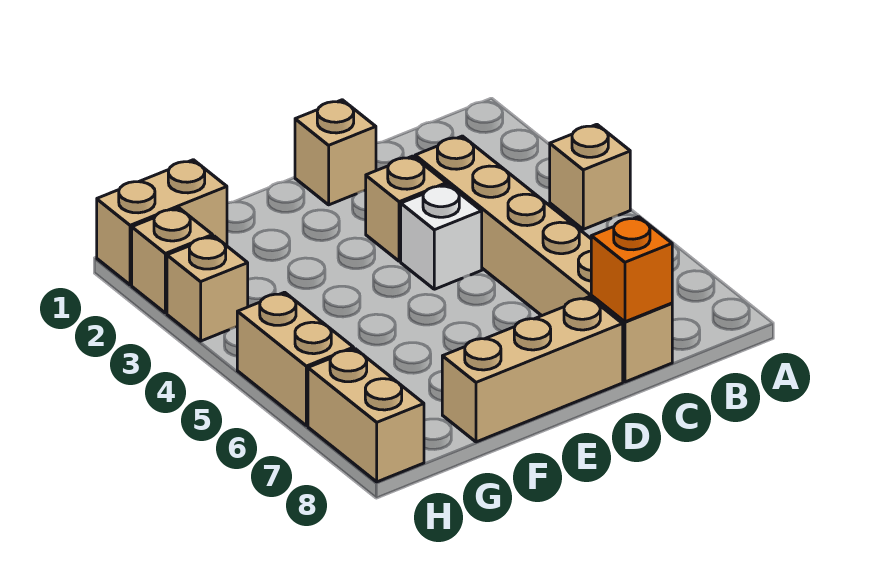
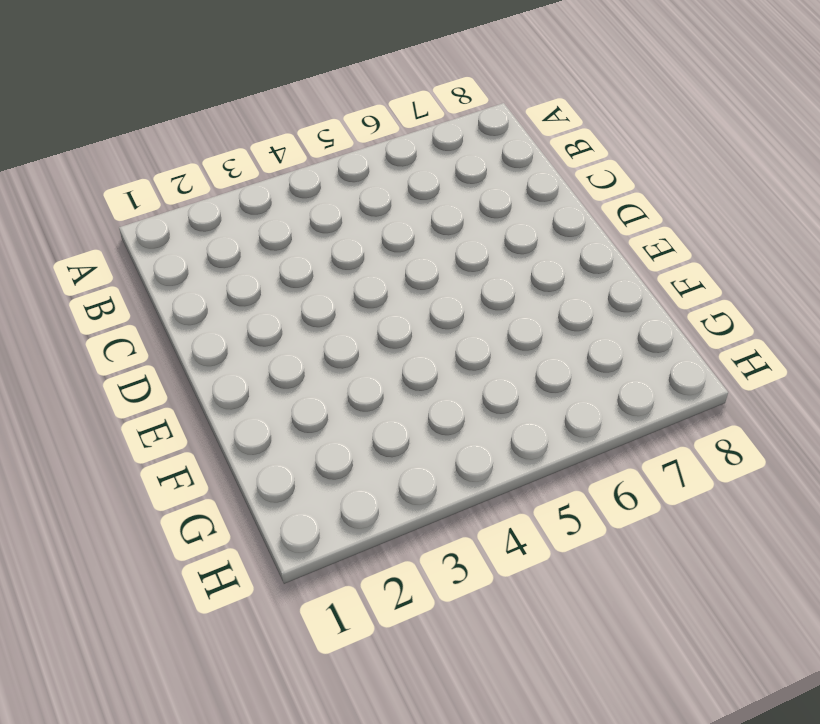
none -> tan 1x1 brick [550,124,630,229]
none -> tan 1x6 brick [415,136,672,382]
none -> tan 1x1 brick [295,100,376,205]

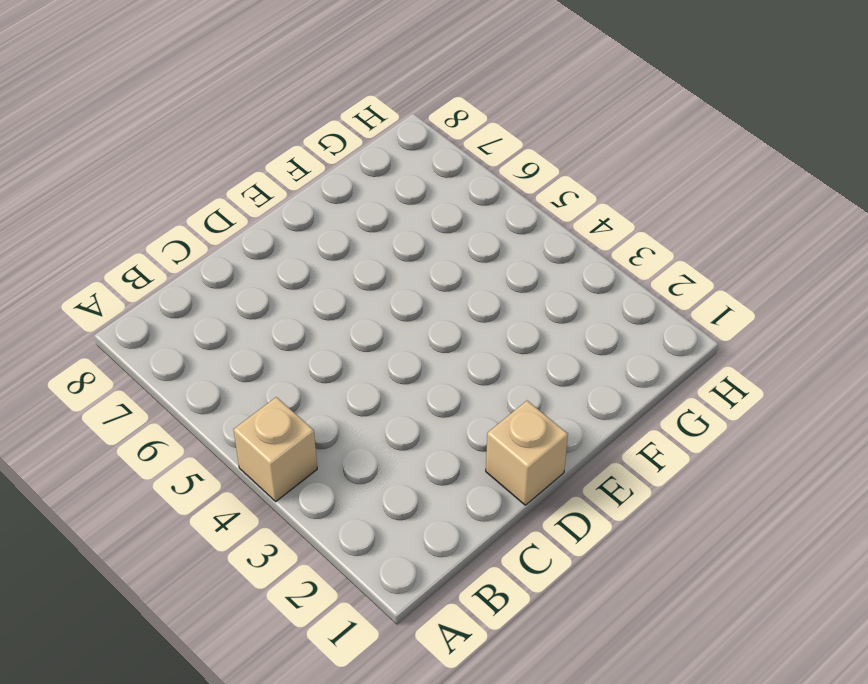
none -> tan 1x6 brick [415,136,672,382]
none -> tan 1x1 brick [365,156,446,261]
none -> white 1x1 brick [401,184,482,289]

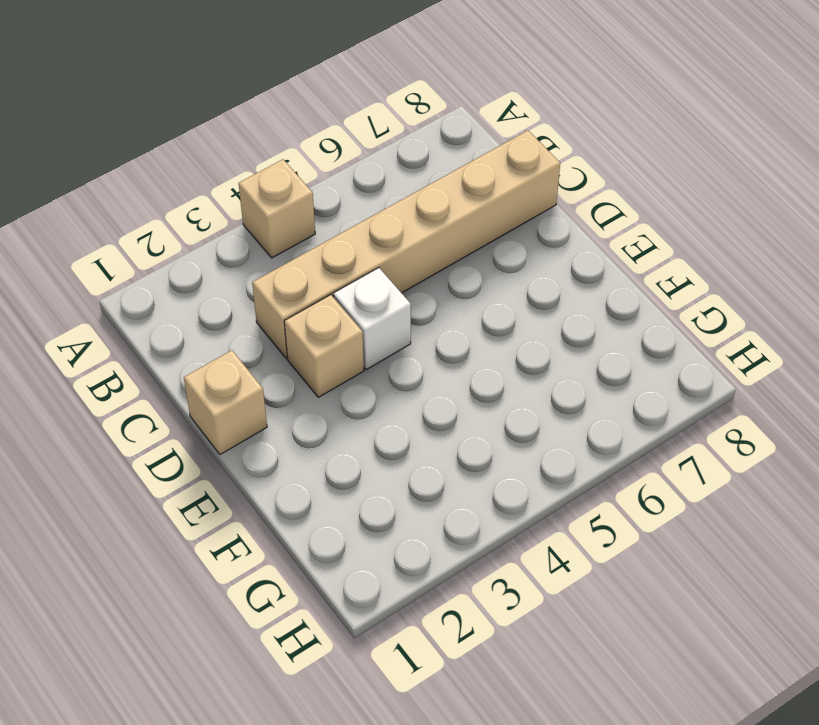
none -> tan 1x3 brick [442,297,623,442]
none -> tan 1x2 brick [97,160,227,285]
none -> tan 1x1 brick [132,208,213,313]

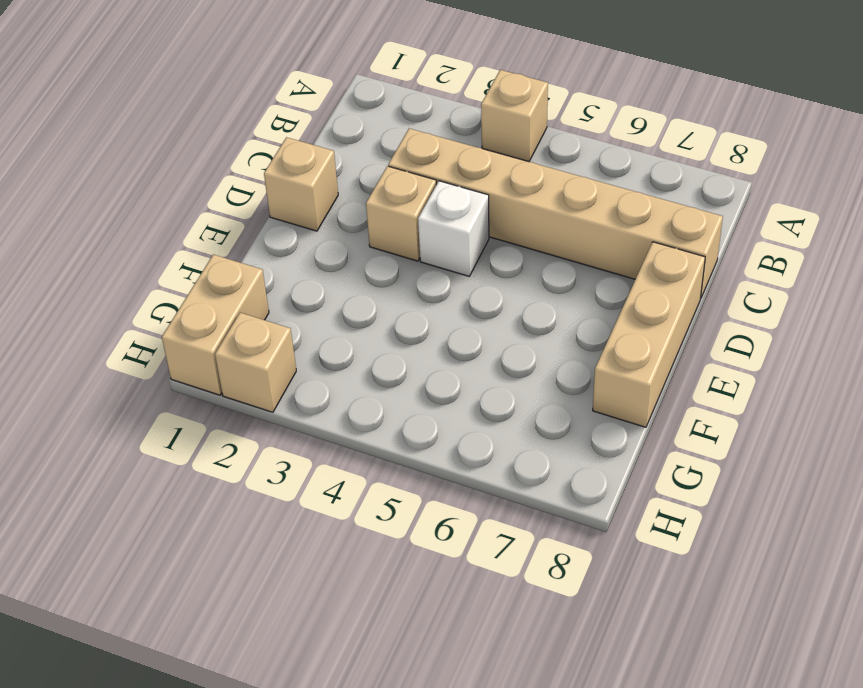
none -> tan 1x1 brick [167,236,248,341]
none -> tan 1x2 brick [237,292,354,426]
none -> tan 1x2 brick [308,349,424,482]

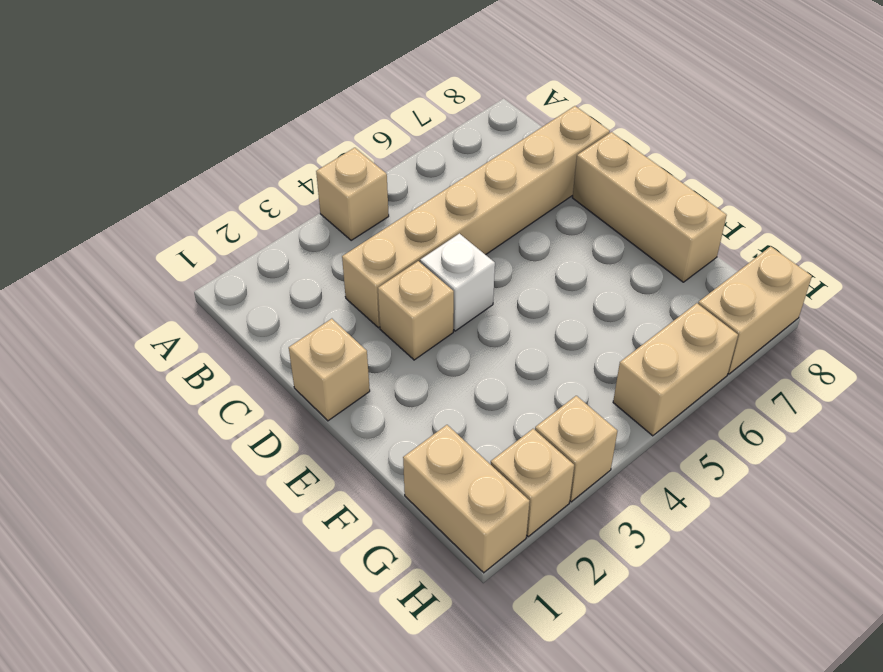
none -> orange 1x1 brick [591,217,672,322]

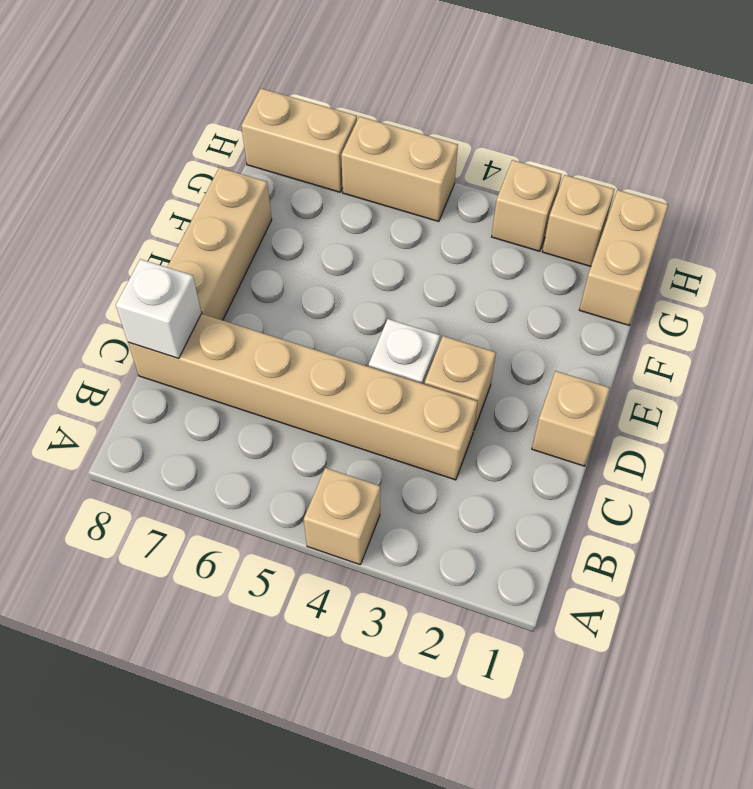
white 1x1 brick [116,259,201,358] -> orange 1x1 brick [591,217,672,322]

